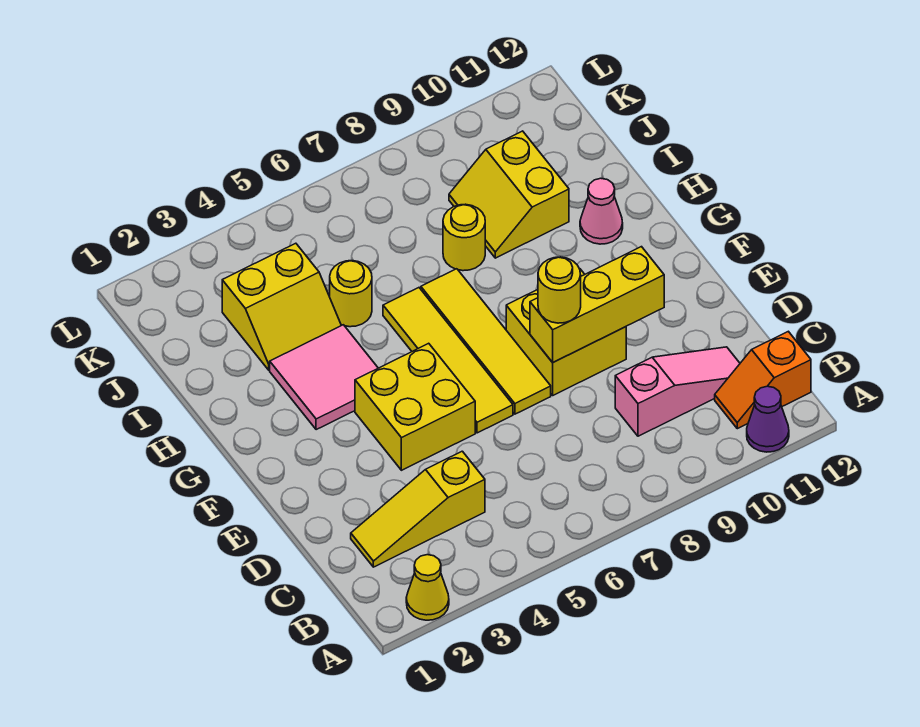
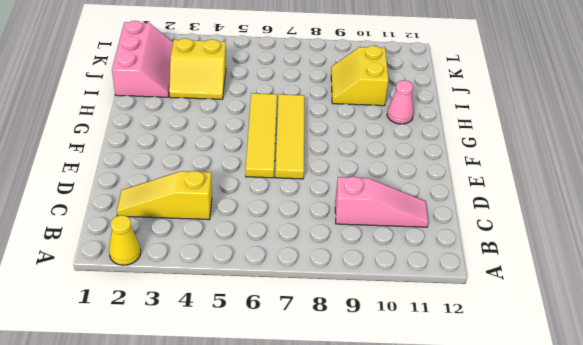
pink 2x3 slope [112,21,173,97] -> none
none -> purple 1x1 cone [747,386,789,452]
none -> orange 1x2 slope [715,331,811,429]
none -> yellow 2x2 brick [355,343,475,470]

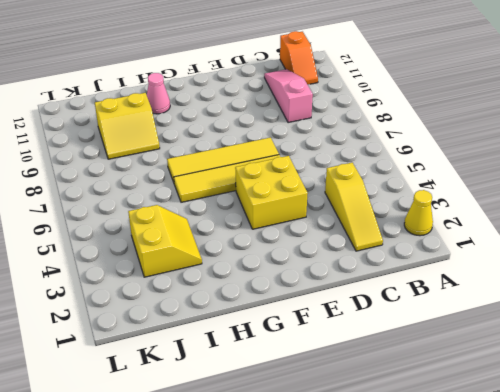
none -> purple 1x1 cone [747,386,789,452]
none -> yellow 2x2 brick [506,269,626,395]
none -> pink 2x2 tile [270,325,378,430]

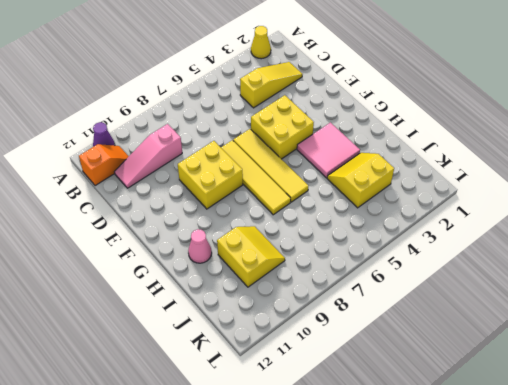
none -> yellow 1x1 round brick [330,261,372,327]
none -> yellow 1x1 round brick [443,204,485,271]
none -> yellow 1x3 brick [530,247,664,362]

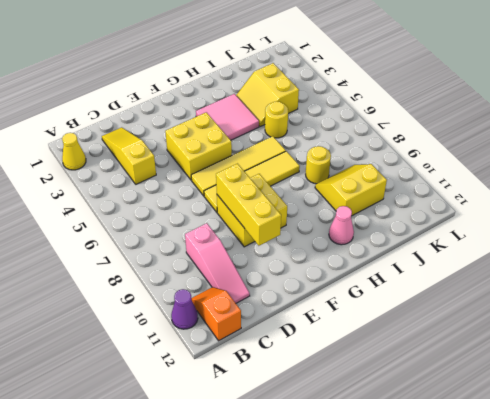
none -> yellow 1x1 round brick [538,257,581,323]

